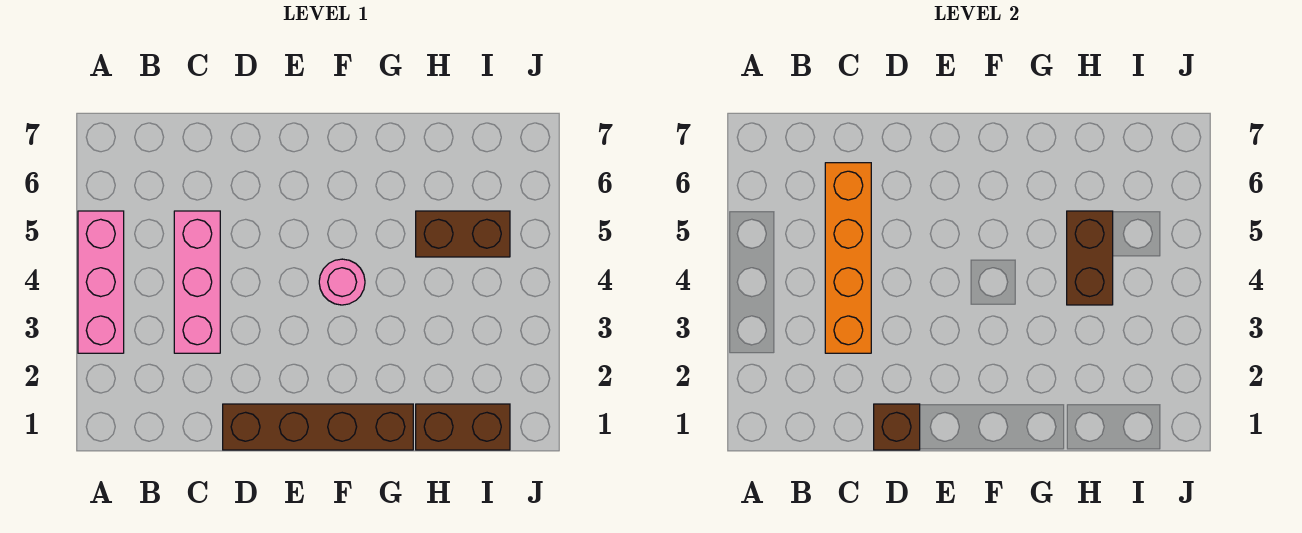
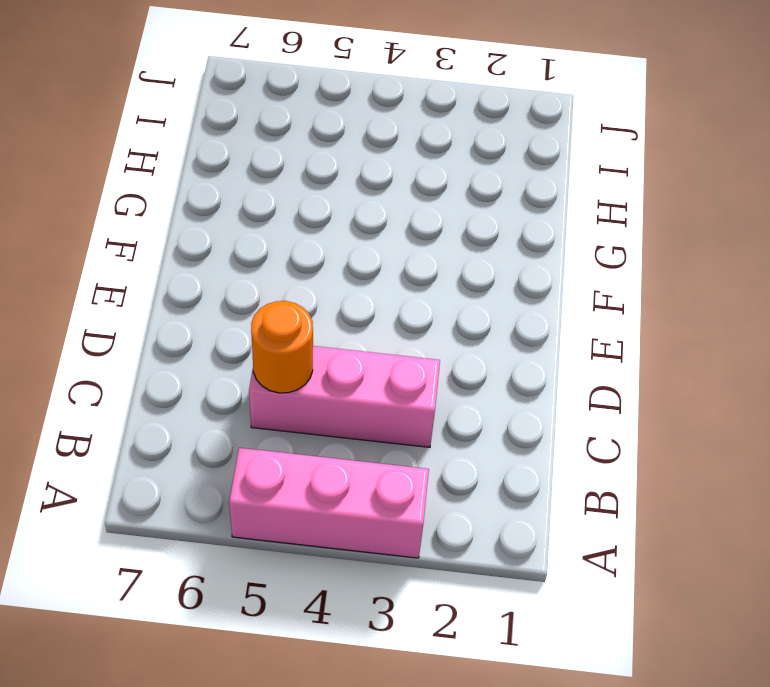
orange 1x1 round brick [251,301,313,393] -> orange 1x4 brick [825,163,871,353]
none -> brown 1x4 brick [223,404,413,450]
none -> pink 1x1 round brick [319,259,365,305]

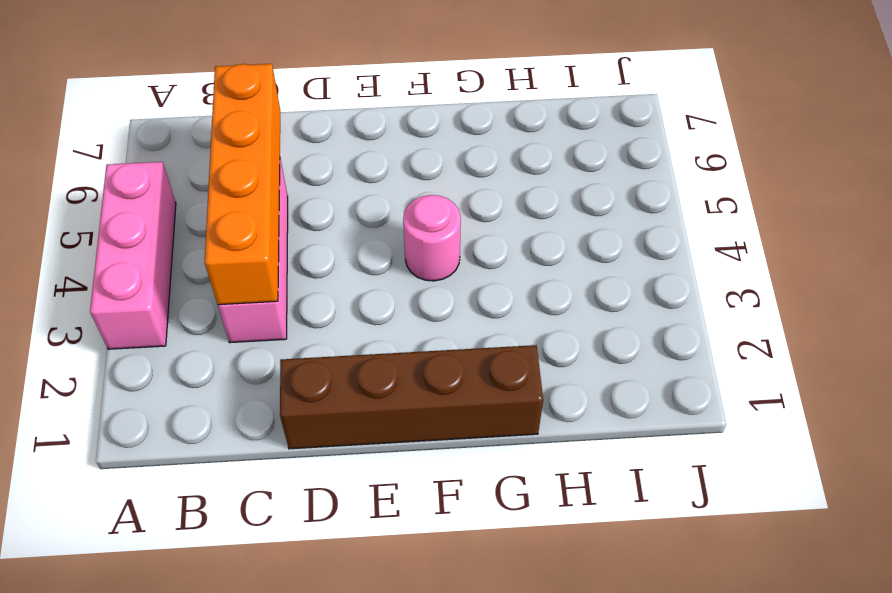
none -> brown 1x2 brick [416,404,510,450]
none -> brown 1x2 brick [416,211,510,257]

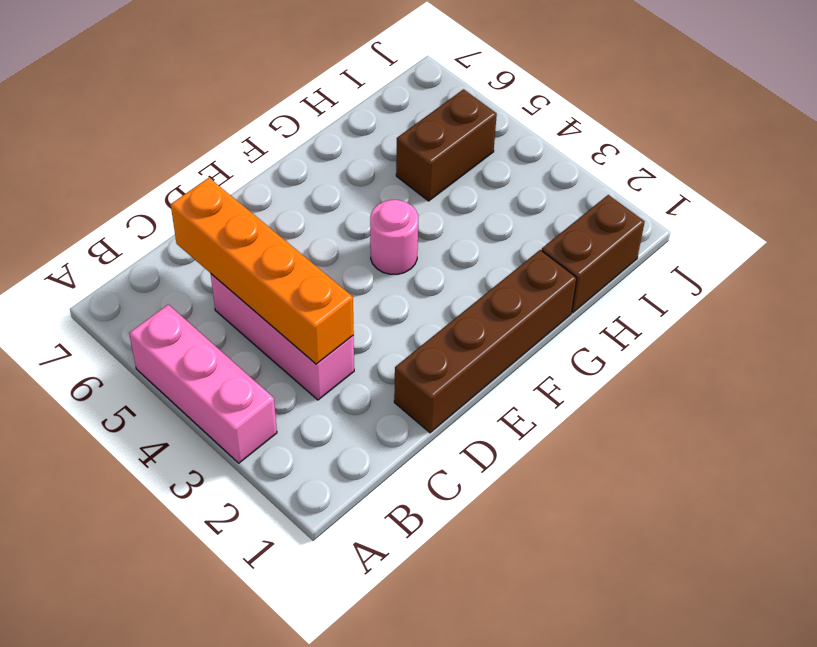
none -> brown 1x1 brick [874,404,920,450]
none -> brown 1x2 brick [1067,211,1113,305]

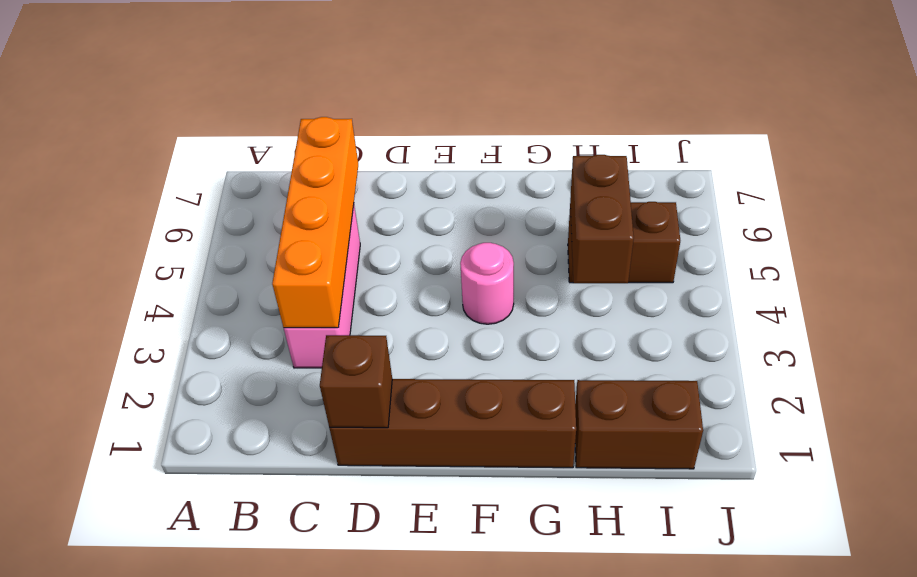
none -> pink 1x3 brick [78,211,124,353]

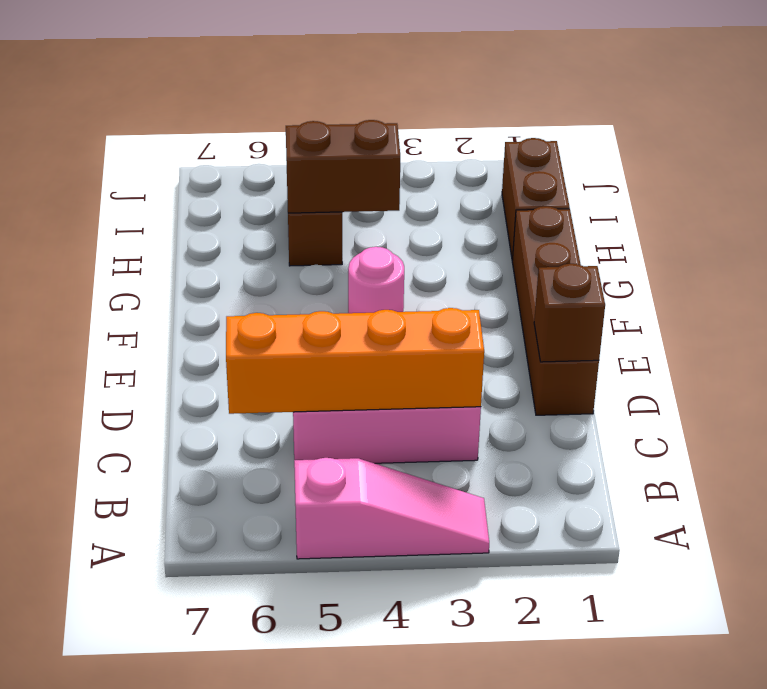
pink 1x3 slope [294,458,489,559] -> pink 1x3 brick [78,211,124,353]

